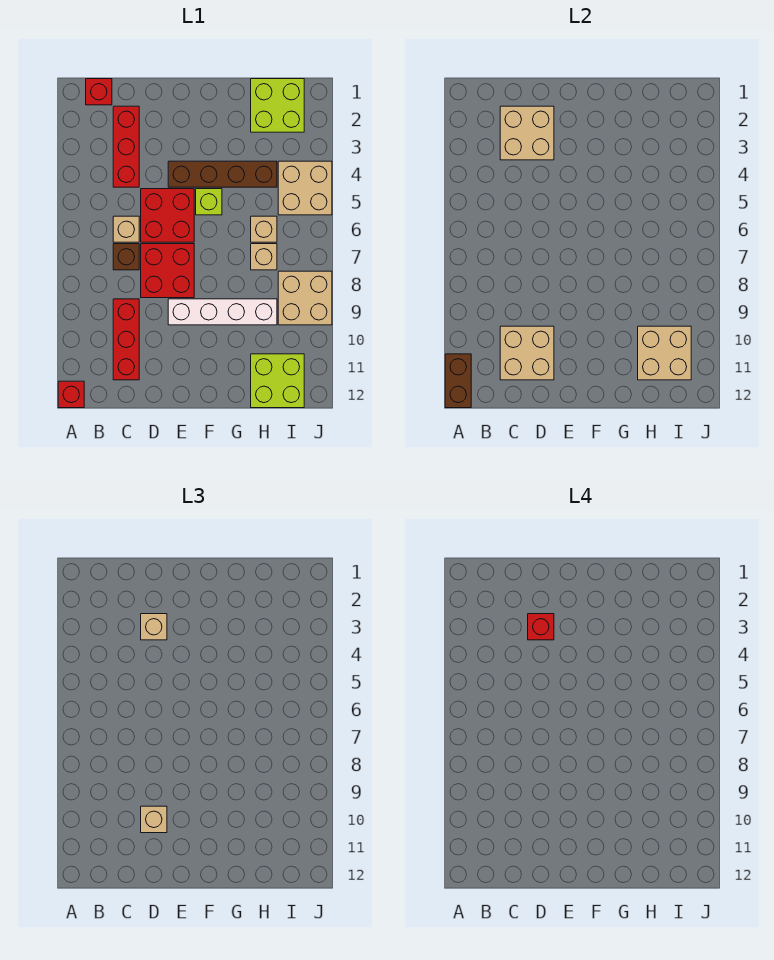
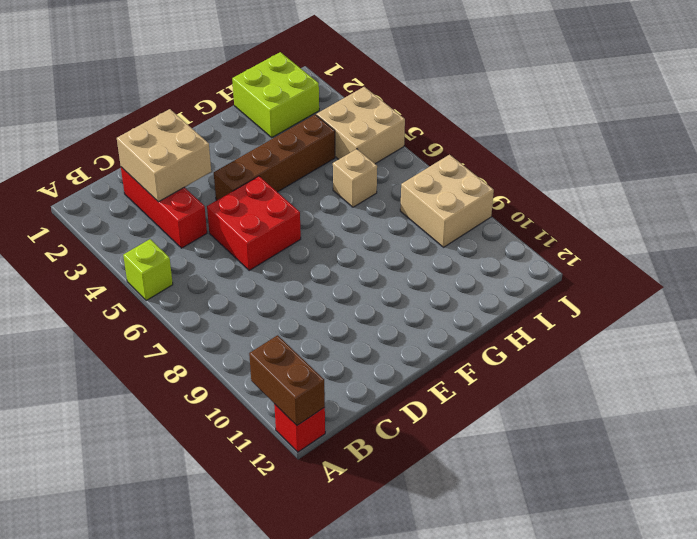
lime 1x1 brick [123,239,173,301] -> lime 1x1 brick moved to [196,189,222,215]
none -> red 1x1 brick [86,79,112,105]
none -> tan 1x1 brick [113,216,139,242]
none -> brown 1x1 brick [113,244,139,270]

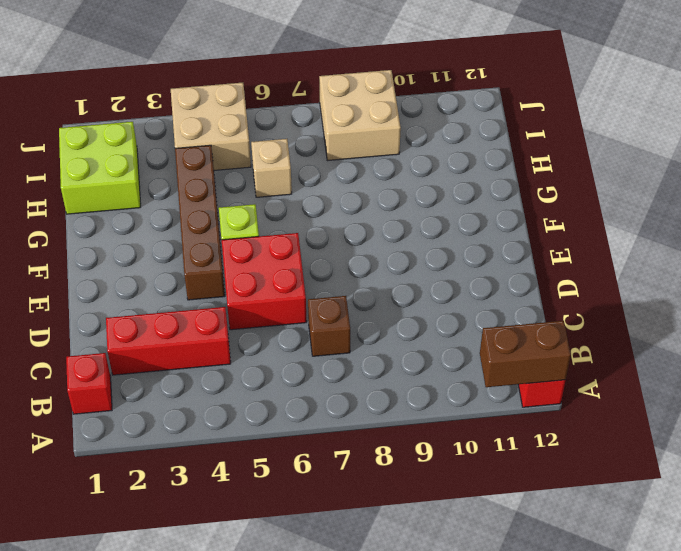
none -> tan 1x1 brick [113,216,139,242]
none -> red 1x3 brick [113,299,139,380]
none -> red 2x2 brick [141,244,194,298]

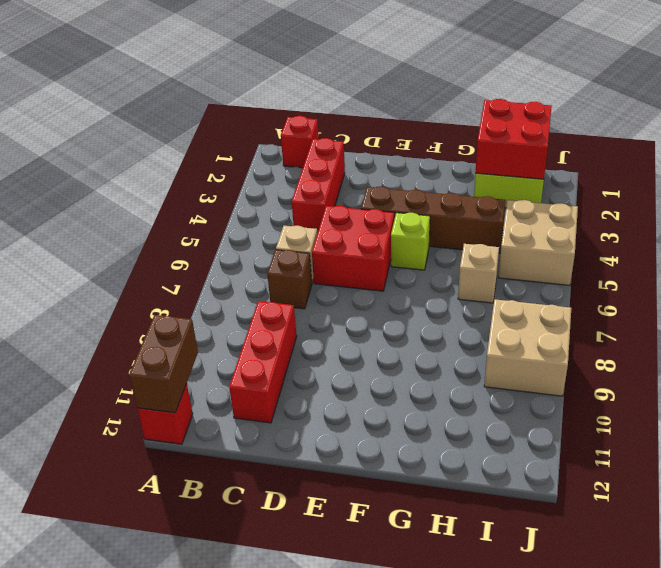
red 2x2 brick [476,99,552,179] -> red 2x2 brick moved to [141,244,194,298]
none -> white 1x4 brick [168,299,277,325]
none -> tan 1x1 brick [251,244,277,270]
none -> lime 2x2 brick [251,354,304,408]

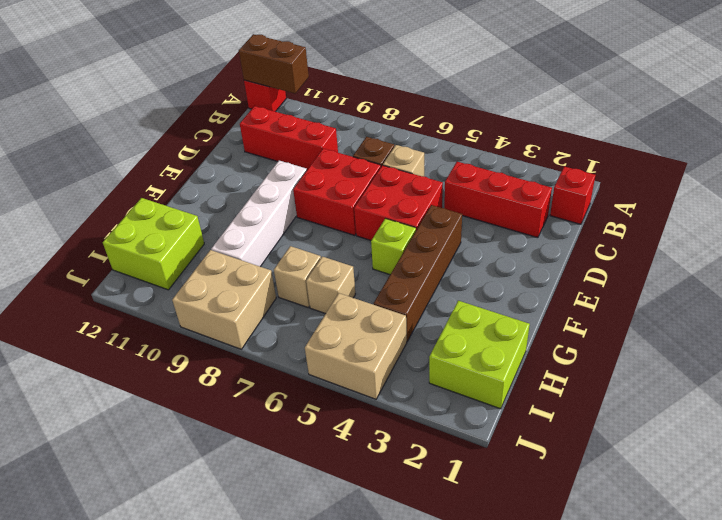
none -> tan 2x2 brick [500,106,554,160]
none -> tan 2x2 brick [500,326,554,380]
none -> tan 2x2 brick [638,326,691,380]

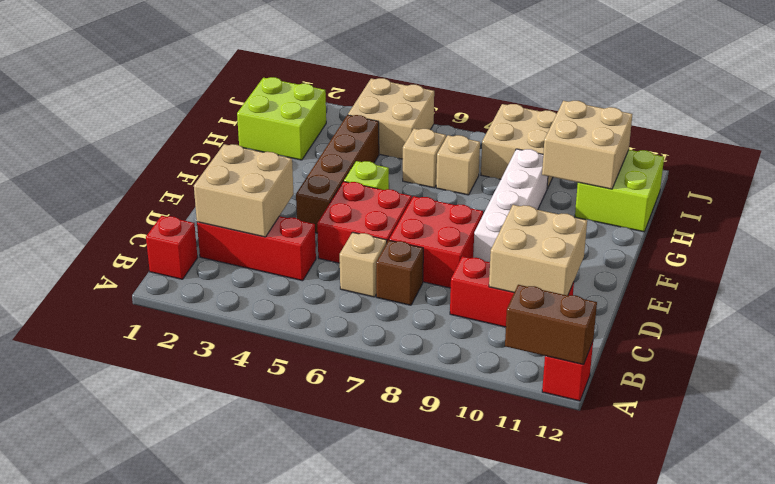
none -> tan 1x1 brick [141,614,167,640]
none -> tan 1x1 brick [141,806,167,833]
none -> red 1x1 brick [528,614,554,640]

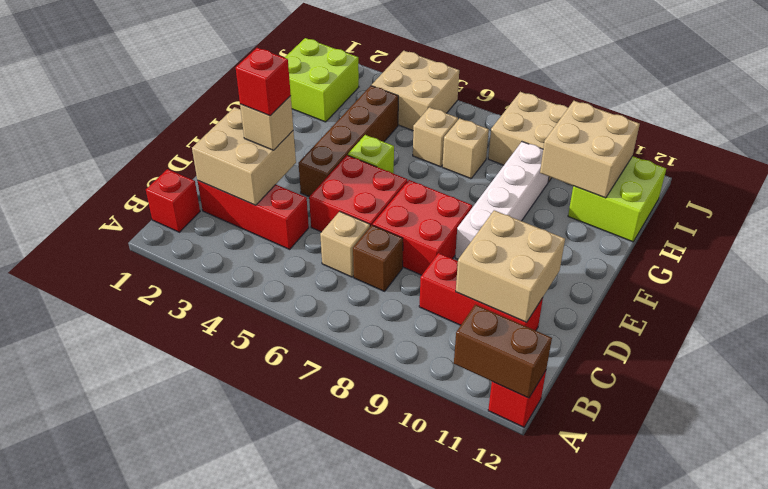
none -> tan 1x1 brick [141,806,167,833]

